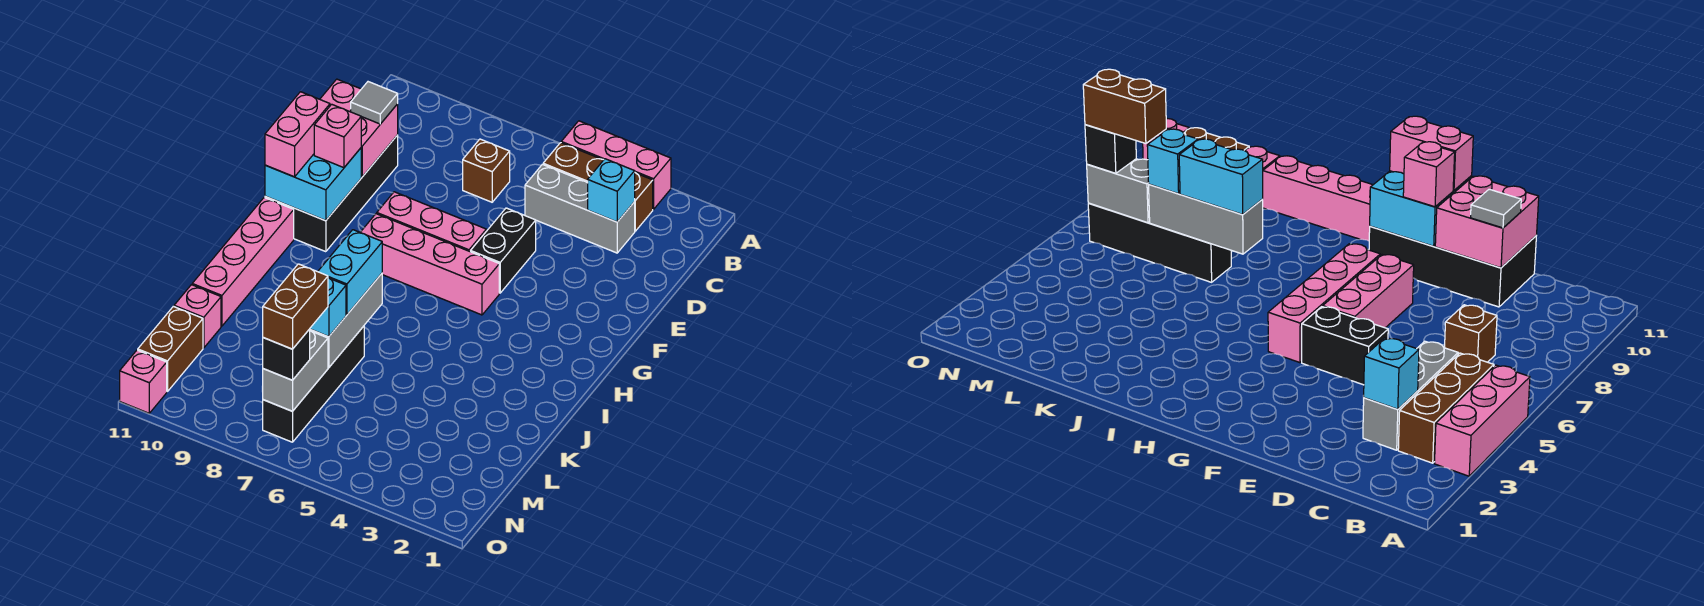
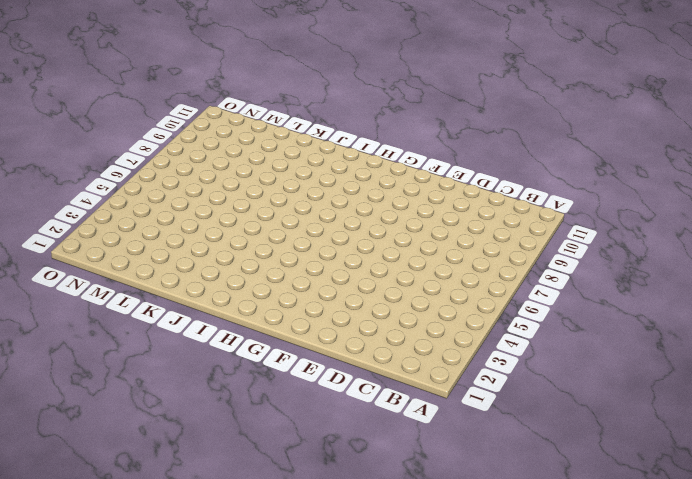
none -> pink 1x3 brick [561,121,671,209]
none -> brown 1x3 brick [543,143,653,231]
none -> grey 1x3 brick [525,164,635,253]

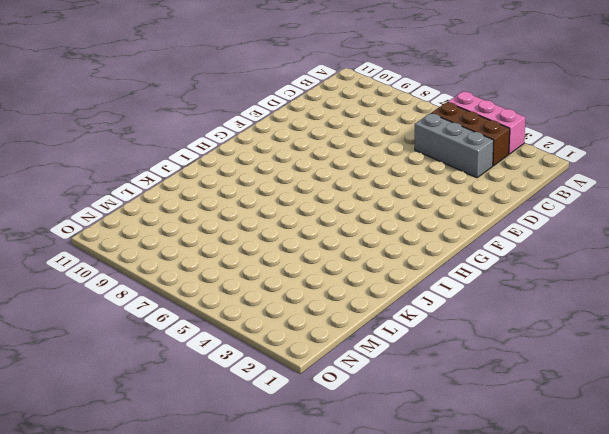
none -> brown 1x1 brick [463,139,510,202]
none -> black 2x4 brick [265,135,398,252]
none -> black 1x2 brick [471,208,536,293]

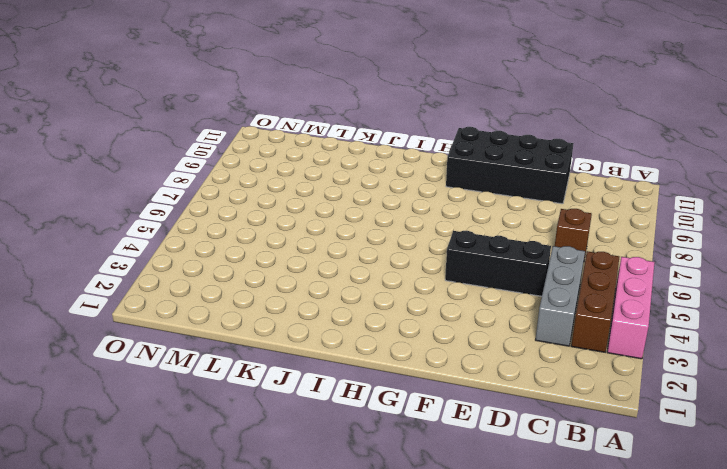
black 1x3 brick [445,230,551,296] -> black 1x2 brick [471,208,536,293]
none -> pink 1x3 brick [377,192,486,252]
none -> pink 1x4 brick [360,214,499,315]
none -> pink 1x4 brick [192,198,294,326]

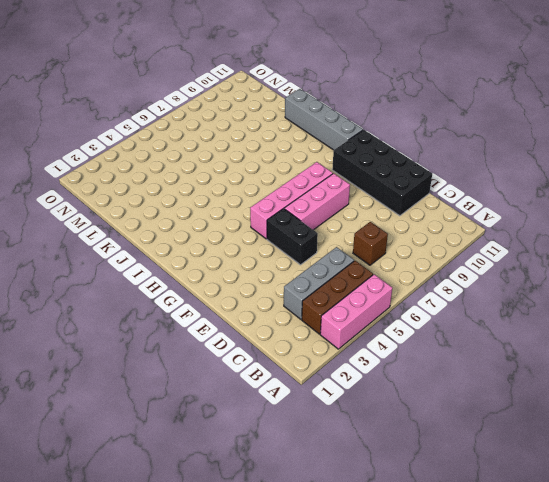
grey 1x4 brick [285,89,363,150] -> pink 1x4 brick [192,198,294,326]
none -> black 1x4 brick [263,326,364,442]
none -> pink 1x1 brick [174,285,221,348]
none -> brown 1x2 brick [138,306,203,392]

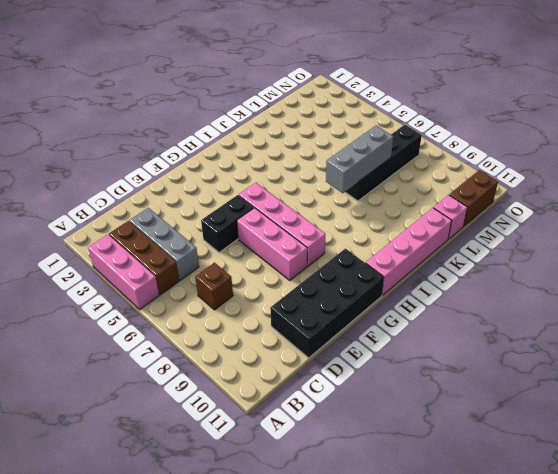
none -> pink 1x1 brick [120,350,167,413]
none -> cyan 1x1 brick [588,159,635,222]
none -> pink 2x2 brick [320,79,398,177]

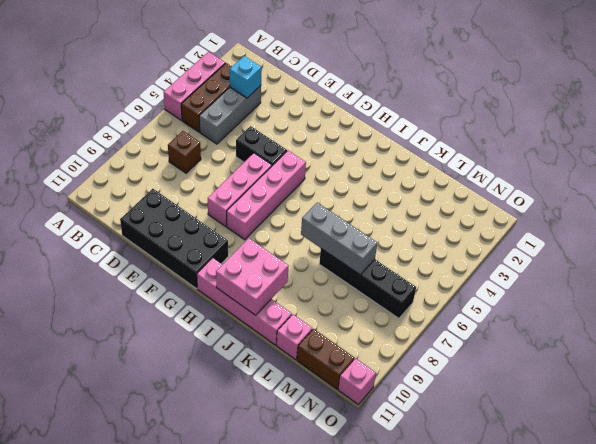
pink 2x2 brick [216,238,289,315] -> pink 2x2 brick moved to [320,79,398,177]
none -> cyan 2x2 brick [265,148,361,221]
none -> grey 1x2 brick [262,331,328,411]
none -> grey 1x1 tile [351,82,398,124]

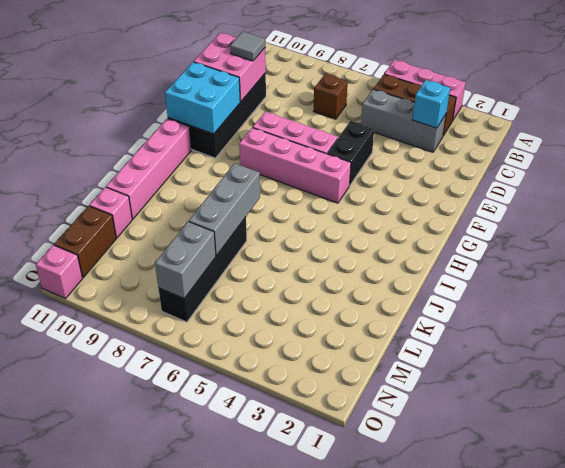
none -> pink 1x1 brick [314,104,361,168]
none -> pink 1x2 brick [265,92,330,177]
none -> cyan 1x2 brick [318,230,382,315]

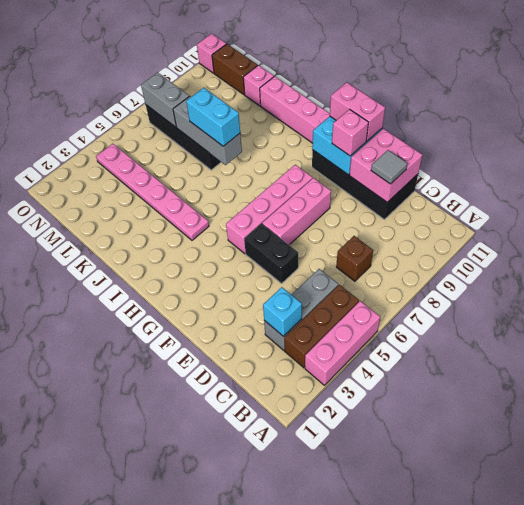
pink 1x6 plate [96,144,209,240] -> none
none -> cyan 1x1 brick [310,278,346,337]
none -> black 1x1 brick [263,329,310,380]
none -> brown 1x2 brick [263,264,328,349]

